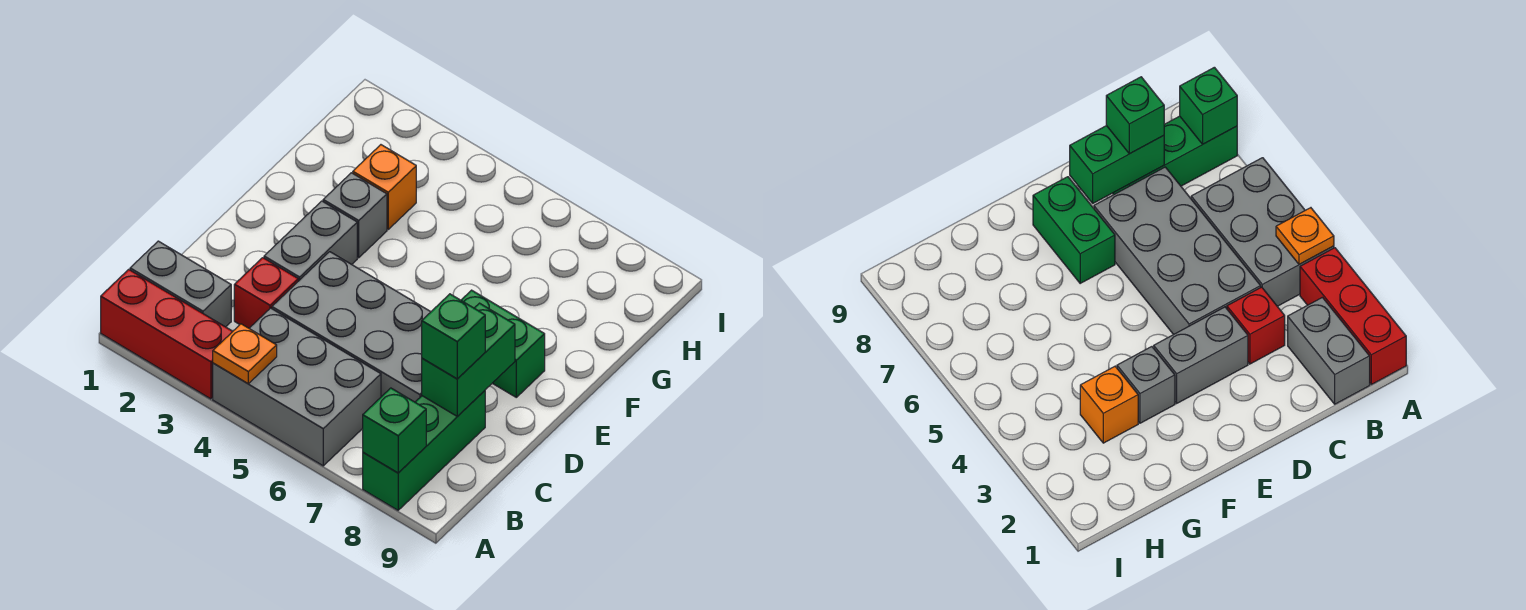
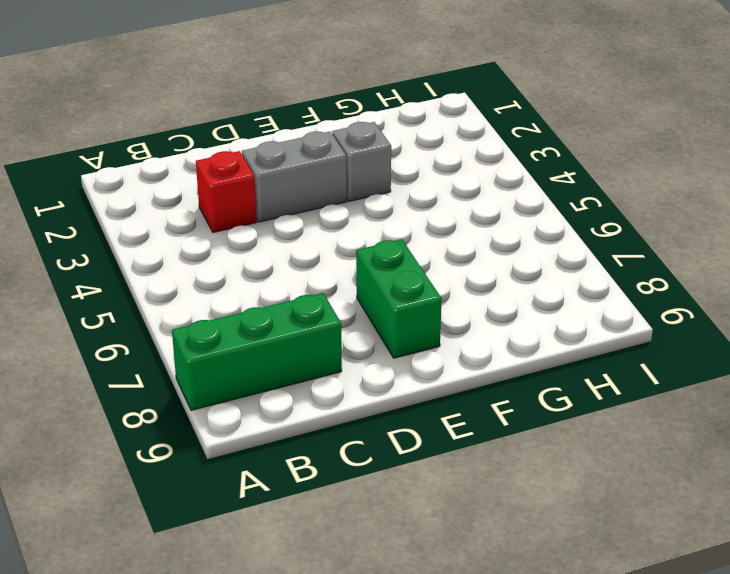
none -> red 1x3 brick [101,269,233,399]
none -> grey 2x3 brick [213,308,381,466]
none -> grey 1x2 brick [130,241,231,327]

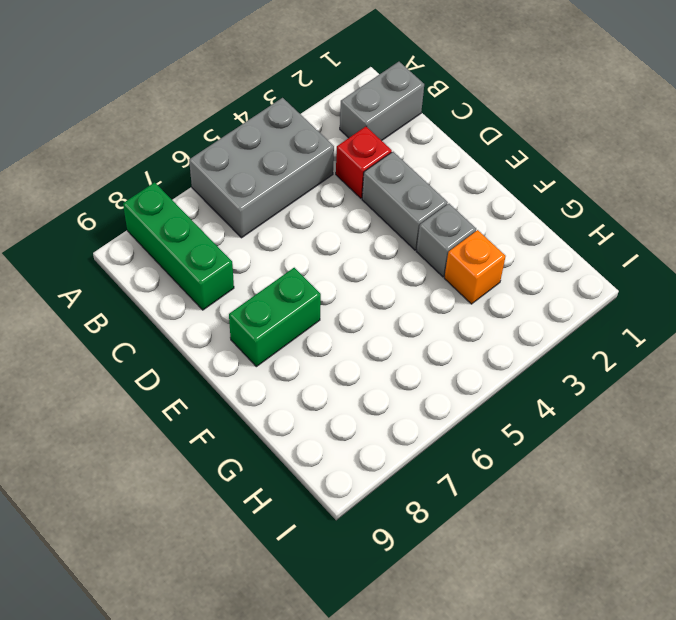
none -> red 1x3 brick [101,269,233,399]
none -> grey 2x4 brick [272,252,430,402]
none -> orange 1x1 plate [213,324,277,384]

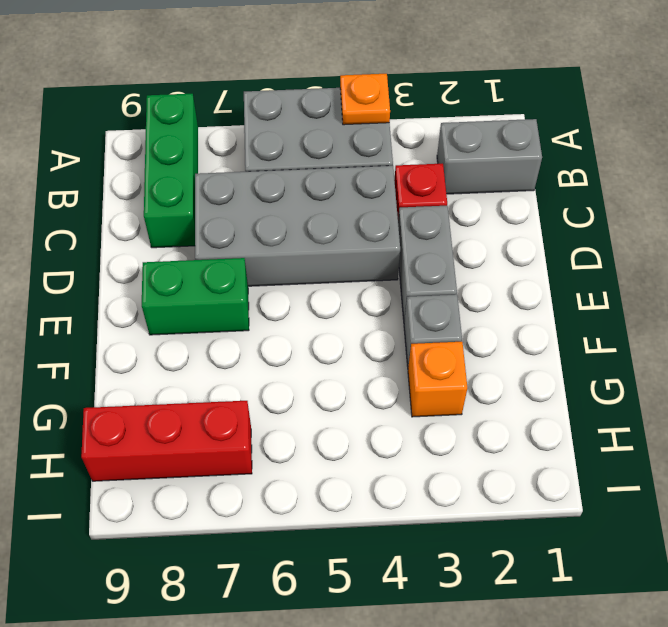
red 1x3 brick [81,401,252,481] -> red 1x3 brick moved to [101,269,233,399]
none -> green 1x1 brick [363,388,426,473]
none -> green 1x2 brick [422,303,515,416]
none -> green 1x1 brick [422,294,485,379]

